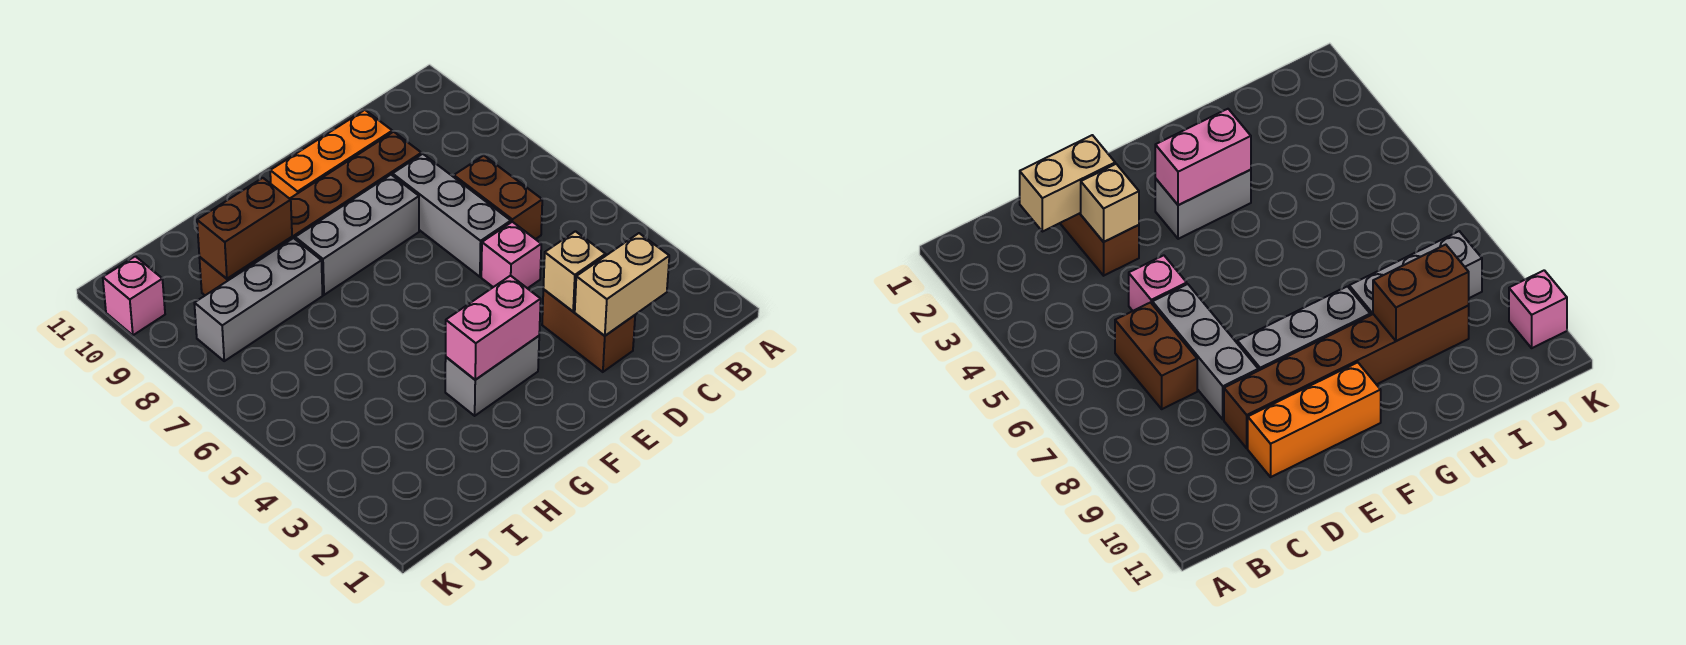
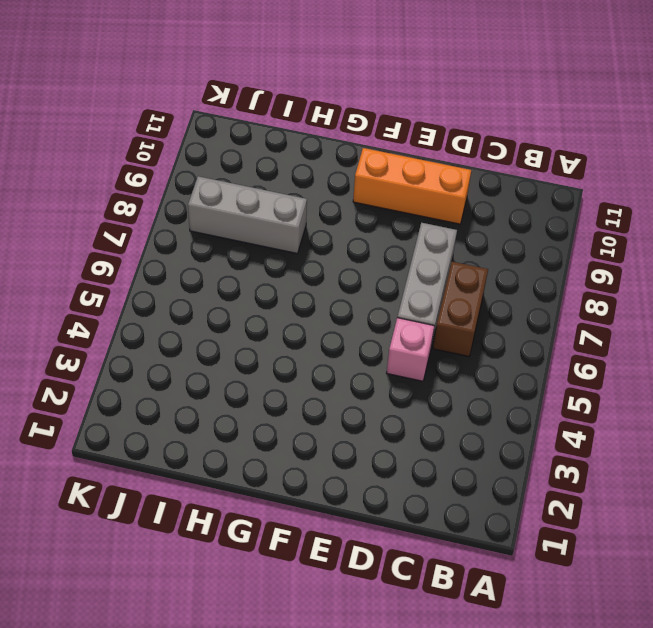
none -> brown 1x2 brick [542,290,635,372]
none -> brown 1x6 brick [199,132,421,295]
none -> grey 1x3 brick [295,175,419,295]

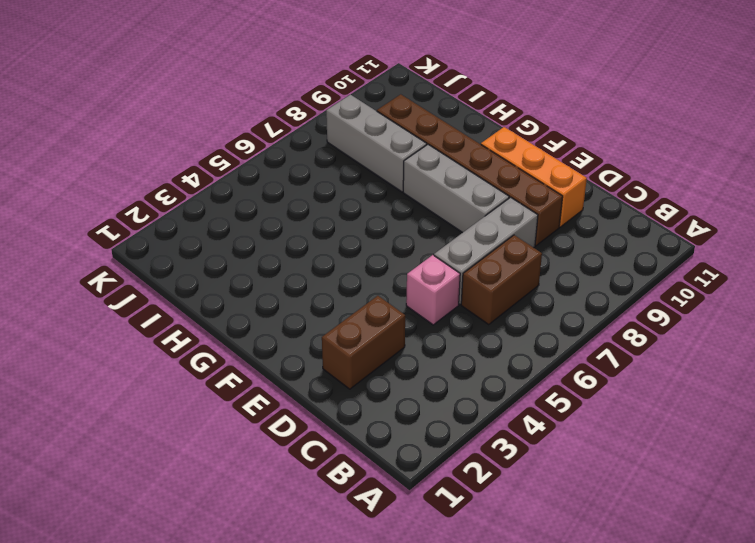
none -> grey 1x2 brick [445,336,539,416]
none -> pink 1x1 brick [103,256,165,335]
none -> tan 1x2 brick [575,233,669,336]

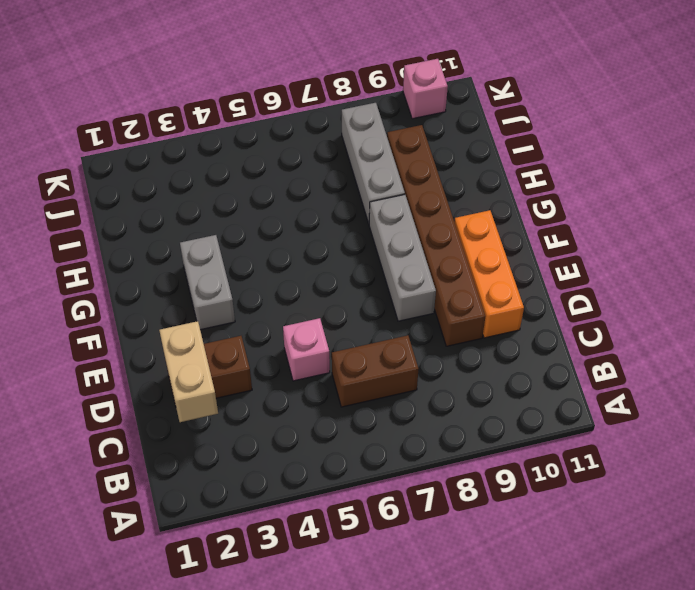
none -> grey 1x3 brick [393,154,511,277]
none -> tan 1x1 brick [543,231,606,311]
none -> pink 1x2 brick [446,276,541,380]

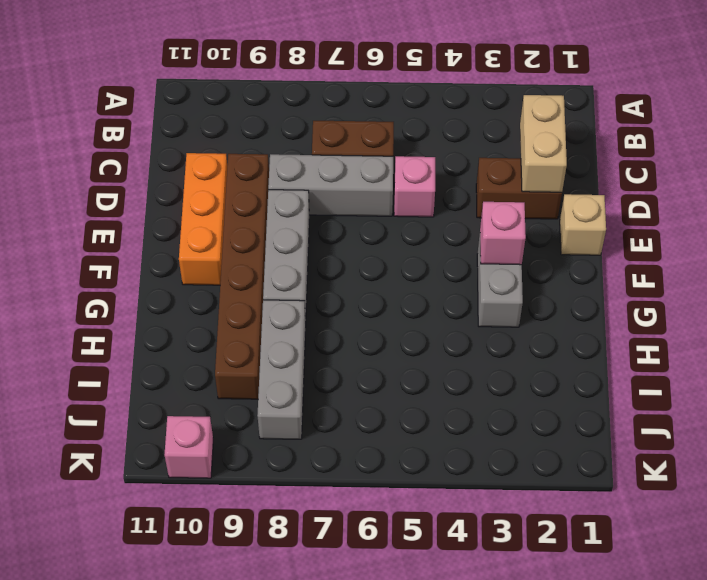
tan 1x1 brick [560,194,606,255] -> tan 1x1 brick moved to [543,231,606,311]
pink 1x1 brick [480,202,526,265] -> pink 1x2 brick [446,276,541,380]
none -> brown 1x2 brick [197,178,292,279]

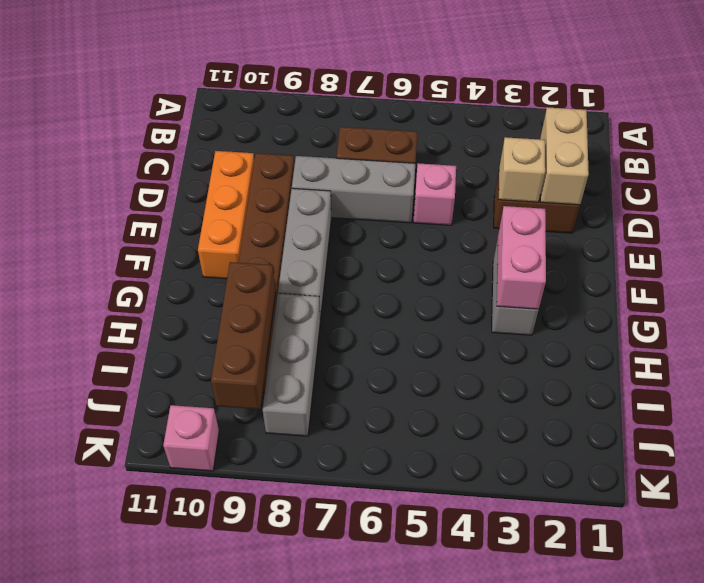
brown 1x3 brick [211,262,276,409] -> brown 1x2 brick [197,178,292,279]

